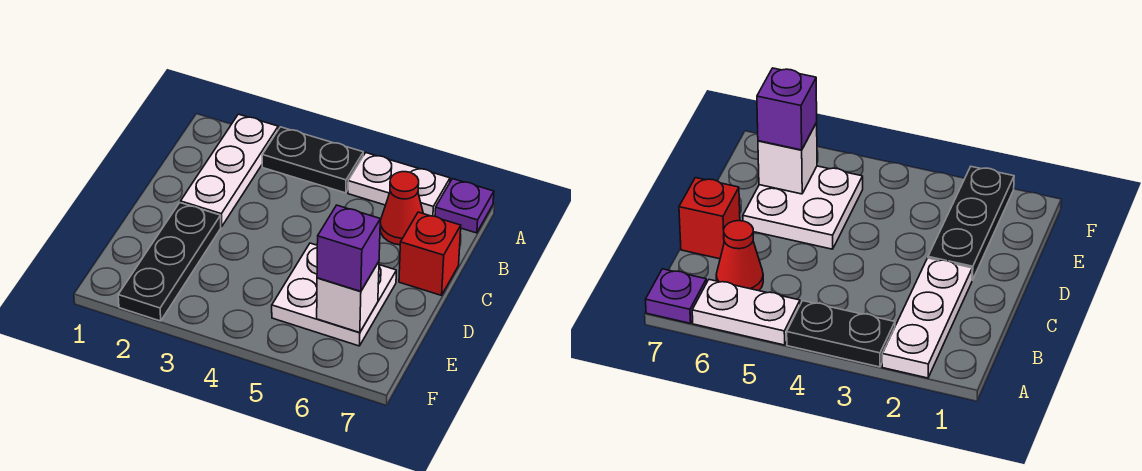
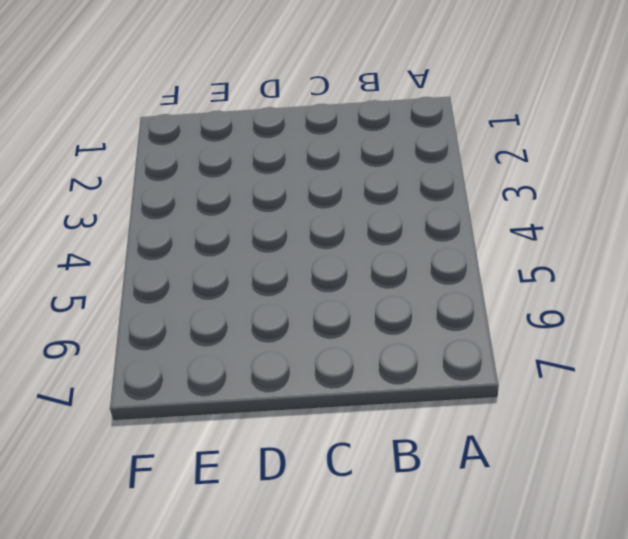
none -> white 1x3 plate [181,114,278,227]
none -> black 1x2 plate [262,127,363,193]

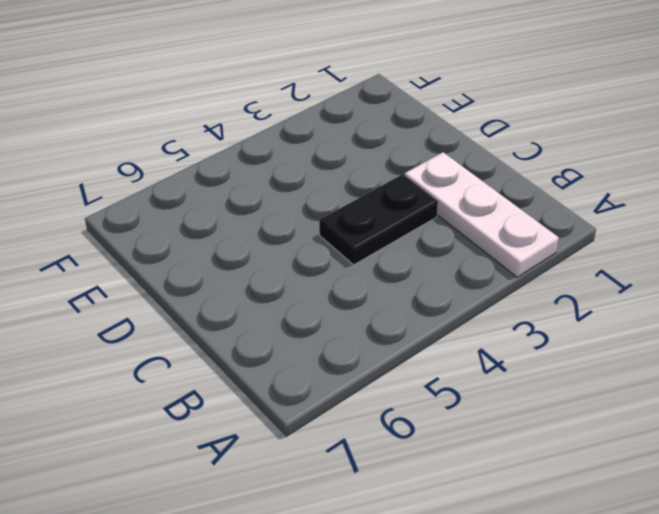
black 1x2 plate [319,174,438,265] -> black 1x2 plate moved to [262,127,363,193]
none -> white 1x2 plate [348,153,450,216]
none -> purple 1x1 plate [435,179,494,233]

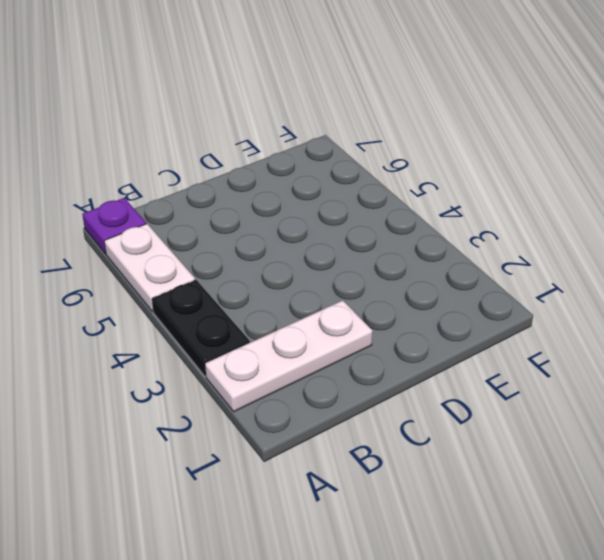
none -> red 1x1 cone [380,172,423,245]
none -> red 1x1 brick [399,212,461,295]

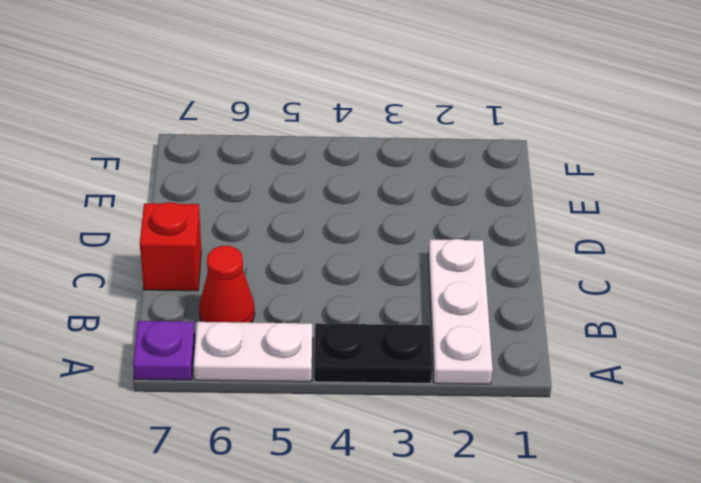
none -> black 1x3 plate [118,203,221,321]
none -> white 2x2 plate [272,243,396,346]

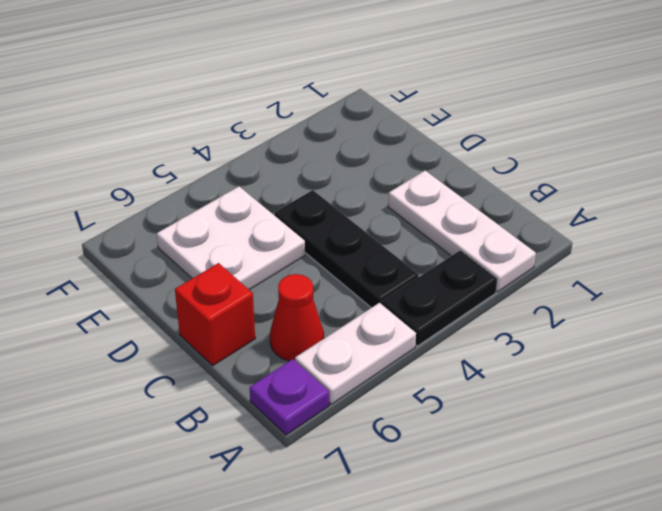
black 1x3 plate [274,190,419,308] -> black 1x3 plate moved to [118,203,221,321]
none -> white 1x1 brick [317,262,379,333]
none -> purple 1x1 brick [317,205,380,292]

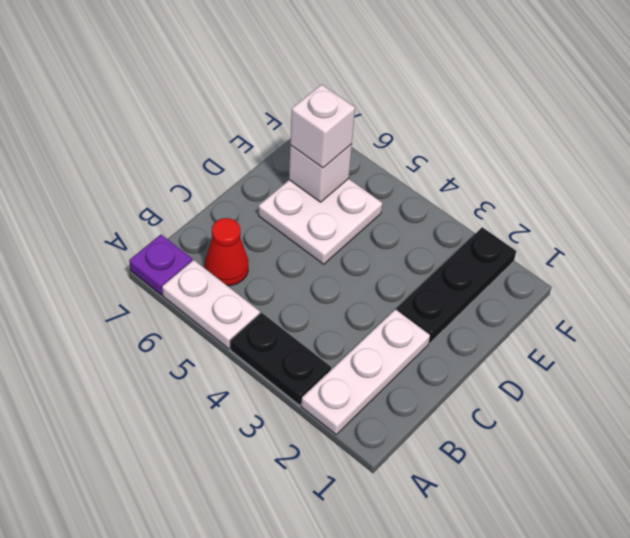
white 1x1 brick [290,84,355,168] -> purple 1x1 brick [317,205,380,292]
none -> red 1x1 brick [399,212,461,295]

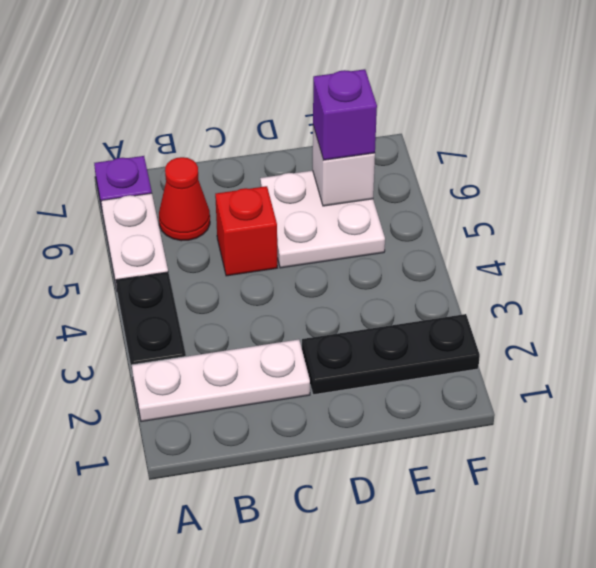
red 1x1 brick [215,186,277,276] -> red 1x1 brick moved to [399,212,461,295]

